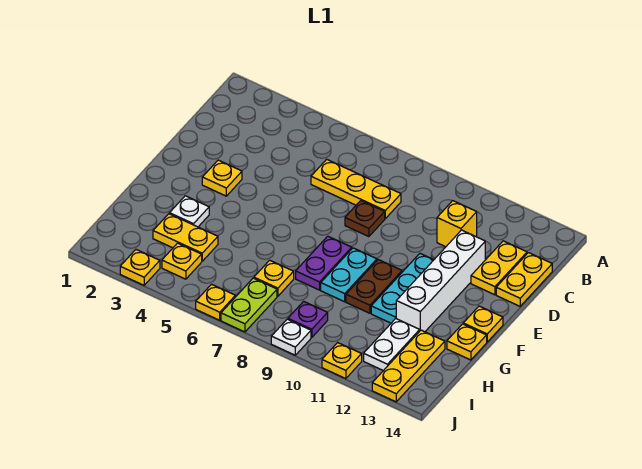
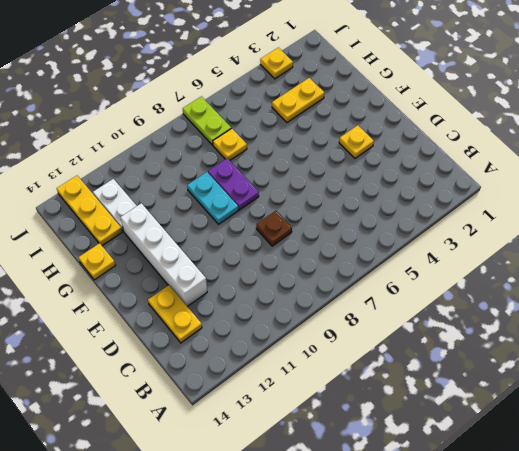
none -> yellow 1x3 plate [311,159,401,218]
none -> yellow 1x1 brick [437,201,477,247]
none -> yellow 1x2 plate [496,253,552,306]

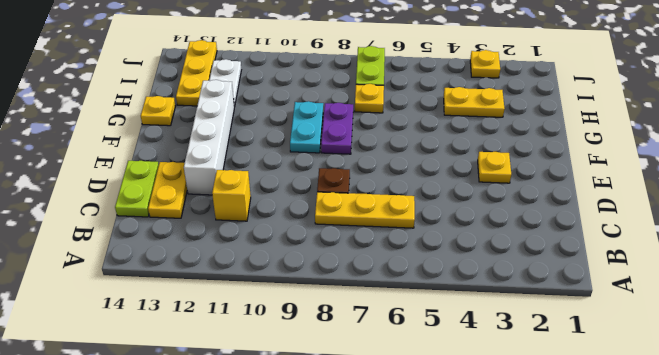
lime 1x2 plate [115,161,159,217] -> yellow 1x2 plate [496,253,552,306]
none -> cyan 1x3 plate [371,254,433,323]
none -> brown 1x2 plate [346,260,402,313]
none -> yellow 1x1 plate [463,306,503,342]

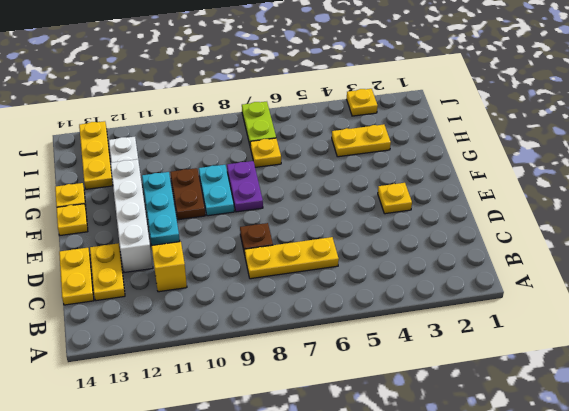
none -> white 1x1 plate [170,196,209,227]
none -> yellow 1x1 plate [162,243,202,279]
none -> purple 1x1 plate [288,301,328,337]

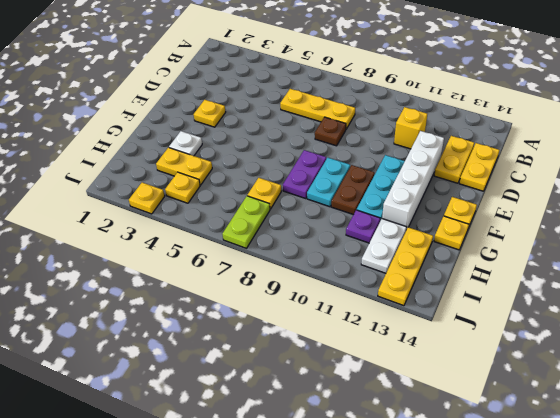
purple 1x1 plate [346,210,380,243] -> purple 1x1 plate moved to [288,301,328,337]
none -> yellow 1x1 plate [196,284,235,320]
none -> white 1x1 plate [271,319,311,355]
none -> yellow 1x1 plate [322,343,362,379]

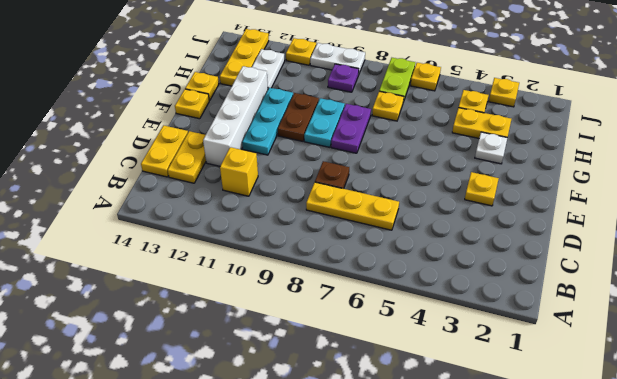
white 1x2 plate [310,43,365,75] -> white 1x1 plate [271,319,311,355]

